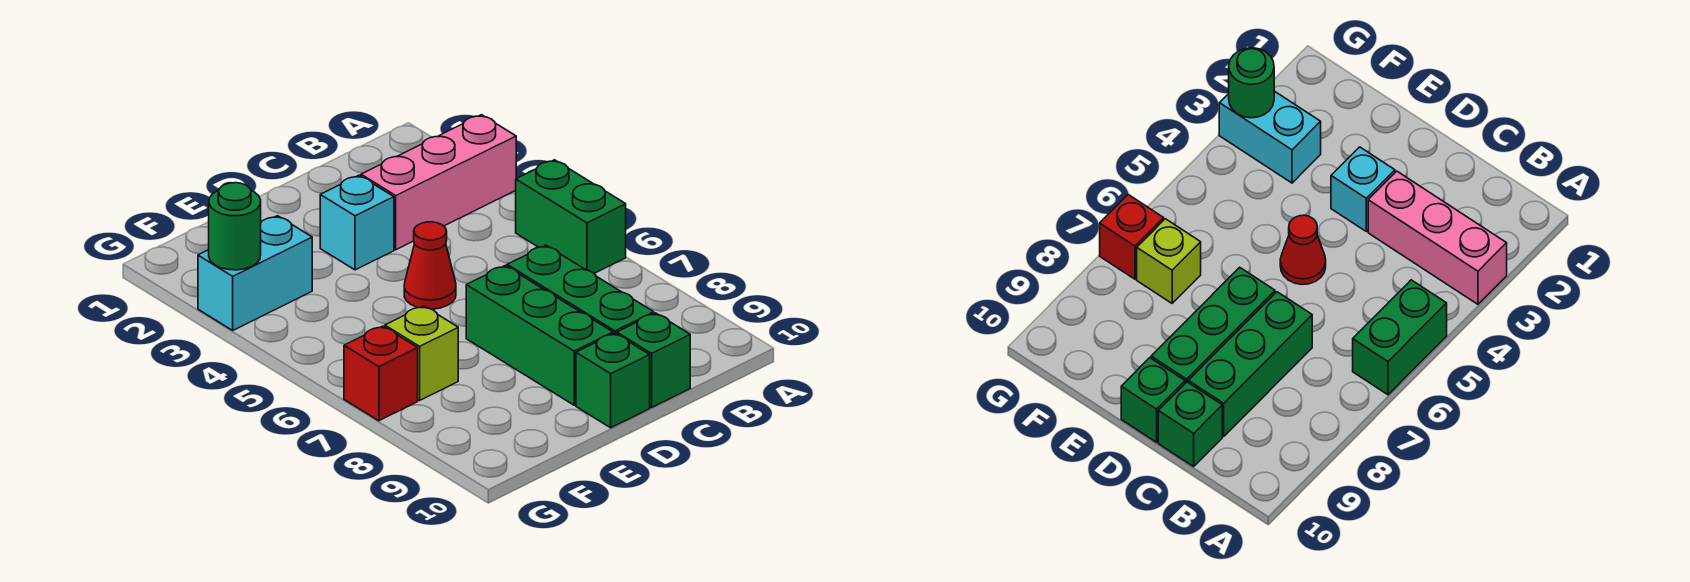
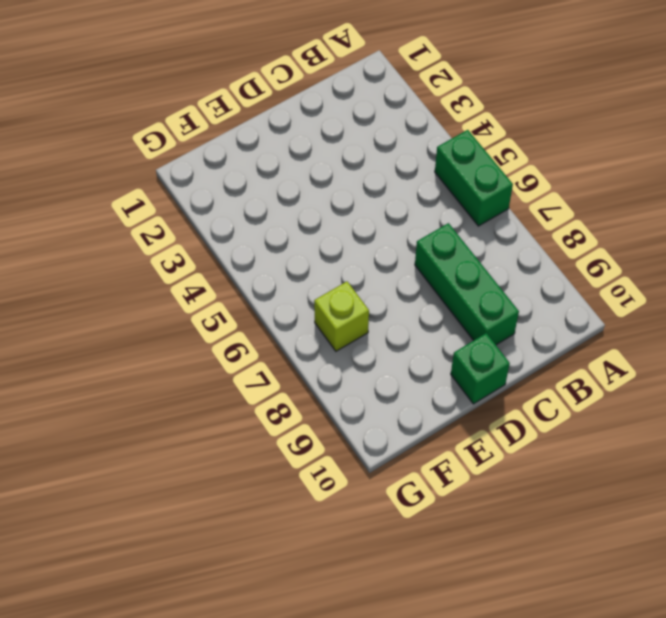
none -> pink 1x3 brick [361,115,516,250]
none -> green 1x1 brick [617,313,690,408]
none -> cyan 1x1 brick [320,175,394,270]

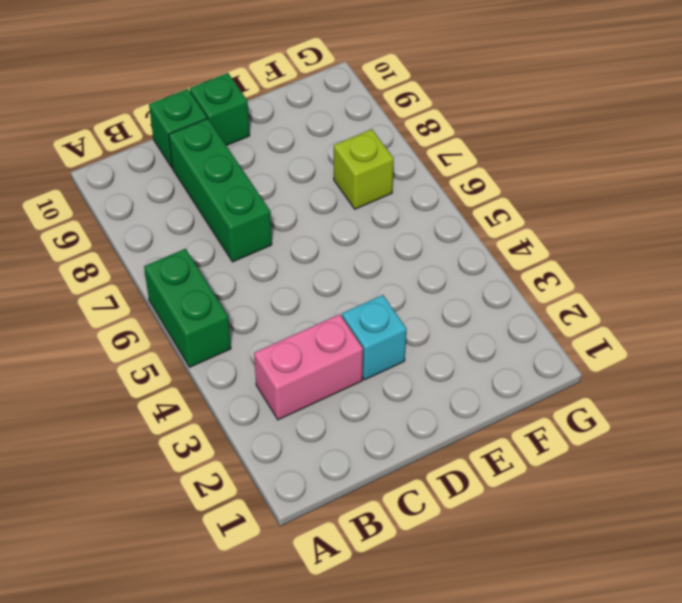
pink 1x2 brick [254,314,363,420] -> pink 1x3 brick [361,115,516,250]
none -> red 1x1 cone [404,222,456,309]
none -> green 1x3 brick [466,266,613,405]
none -> cyan 1x2 brick [198,216,312,330]

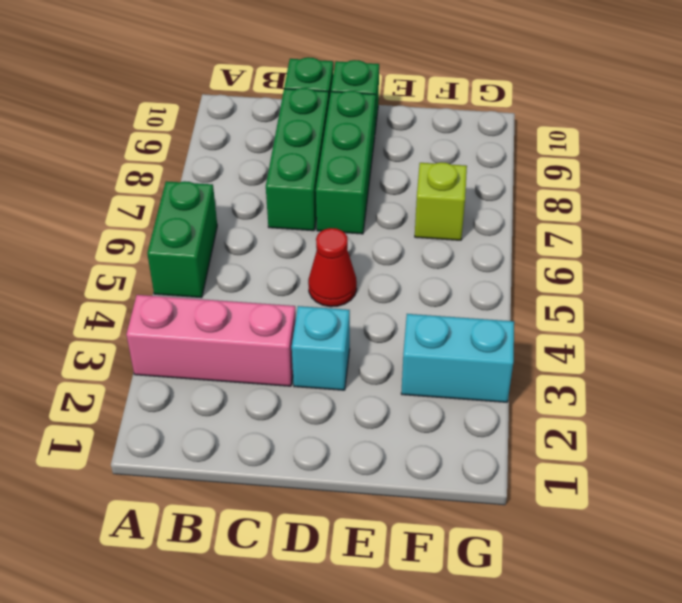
none -> red 1x1 brick [344,326,418,421]
none -> green 1x1 round brick [209,183,261,270]

